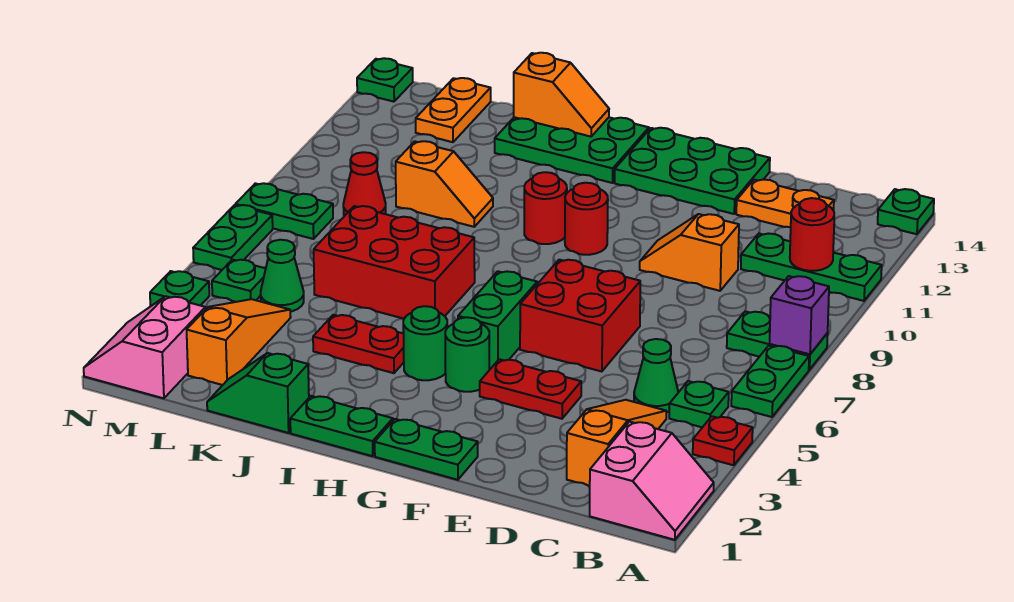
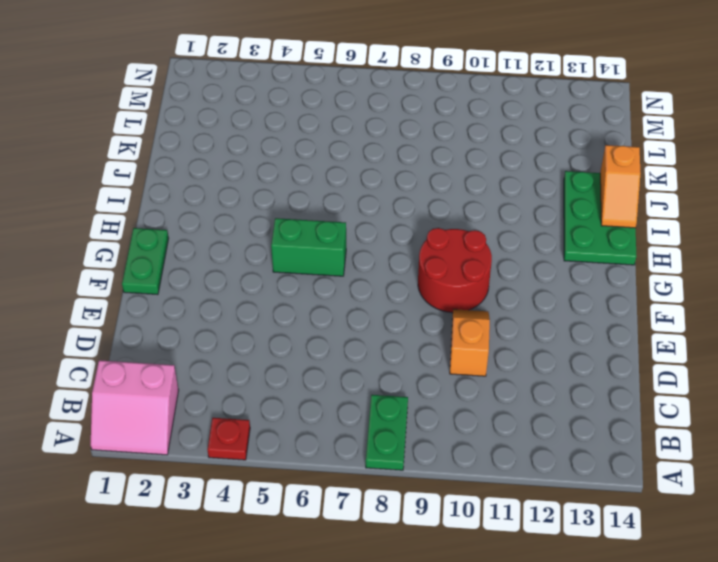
red 2x2 round brick [418,228,492,313] -> red 1x1 round brick [565,183,608,255]
none -> green 1x2 plate [731,346,809,417]
none -> green 1x3 plate [741,234,882,301]
none -> green 1x1 plate [878,189,934,234]
none -> green 1x1 plate [669,381,729,427]

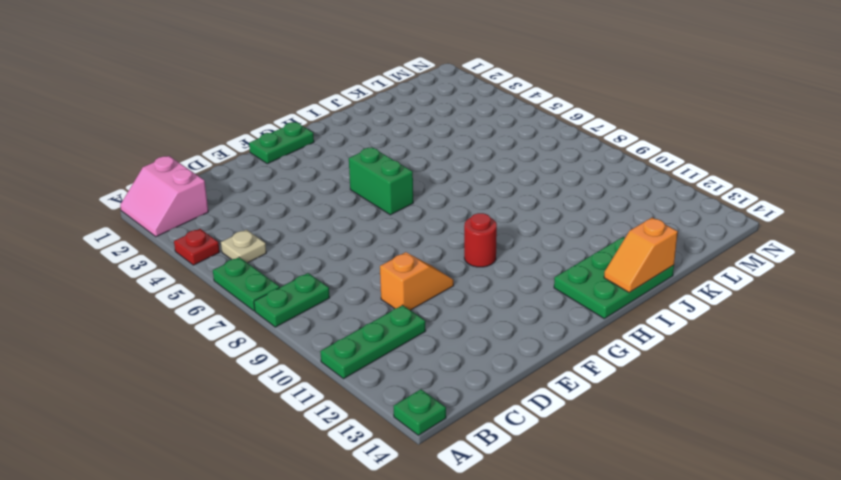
tan 1x1 plate [221,230,266,263] -> green 1x1 plate [669,381,729,427]
none -> orange 1x3 slope [567,400,666,486]
none -> green 1x1 cone [634,339,678,412]
none -> orange 1x2 plate [736,180,834,227]
none -> red 1x2 plate [480,359,581,419]

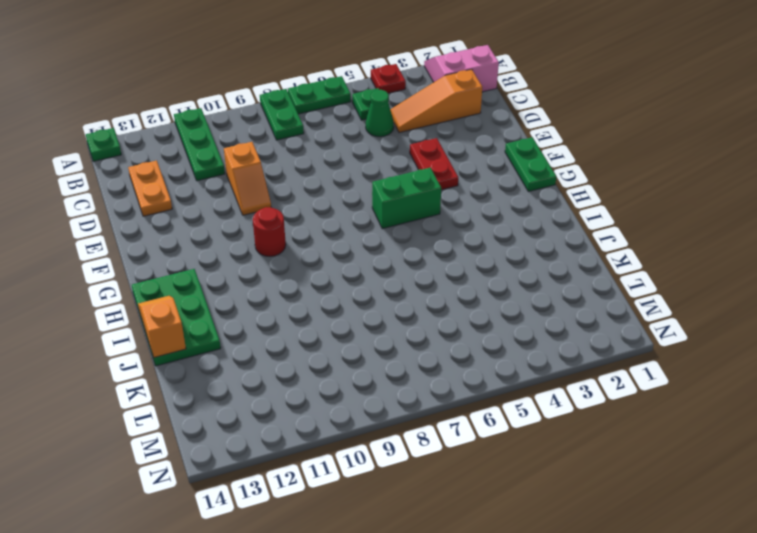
none -> red 2x2 brick [520,260,640,372]
none -> green 2x3 plate [615,128,770,214]
none -> green 1x1 round brick [445,317,489,392]
none -> green 1x2 plate [290,396,393,456]

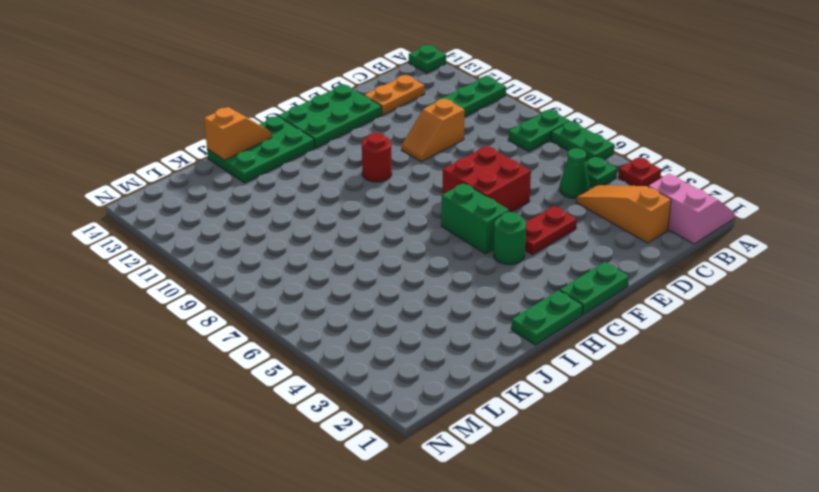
none -> green 1x1 round brick [403,306,447,380]
none -> red 1x1 round brick [524,172,567,244]
none -> red 1x2 plate [313,315,404,373]
none -> red 2x3 brick [314,206,475,319]

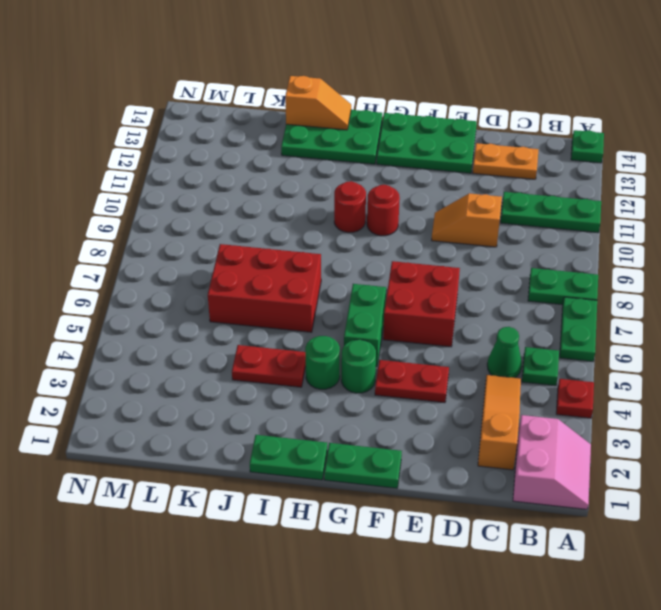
none -> green 1x2 slope [207,353,309,433]
none -> orange 1x2 slope [396,141,493,227]
none -> orange 1x3 slope [187,299,291,385]
none -> green 1x1 cone [260,240,304,312]

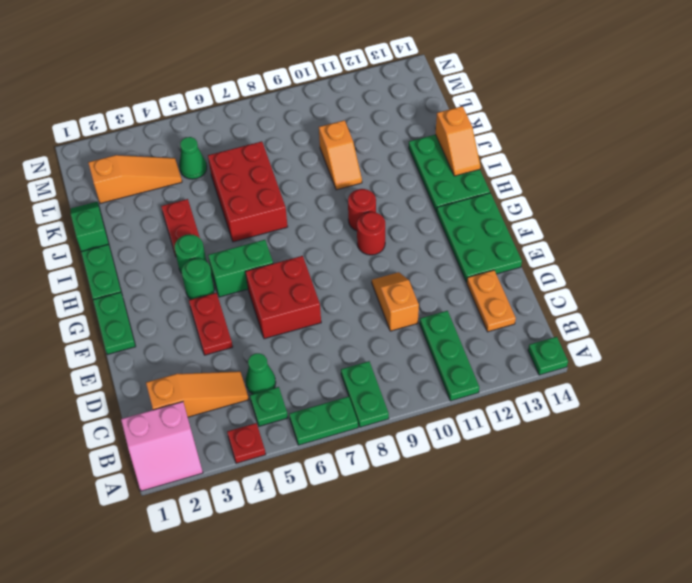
none -> red 1x1 cone [343,152,386,216]
none -> orange 1x2 plate [416,78,491,142]
none -> pink 2x2 slope [84,296,206,398]
none -> green 1x1 plate [212,260,266,302]

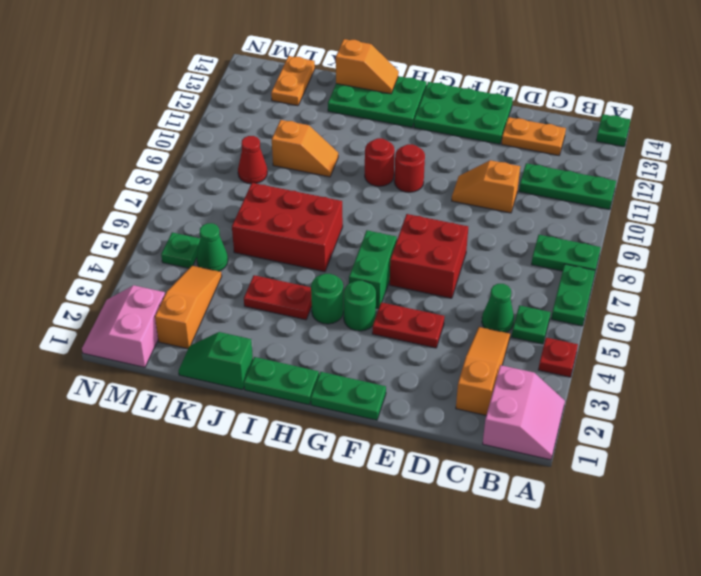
none -> green 1x2 plate [235,183,333,239]
none -> green 1x1 plate [150,271,209,306]
none -> green 1x2 plate [193,205,273,270]
none -> green 1x1 plate [357,58,413,102]

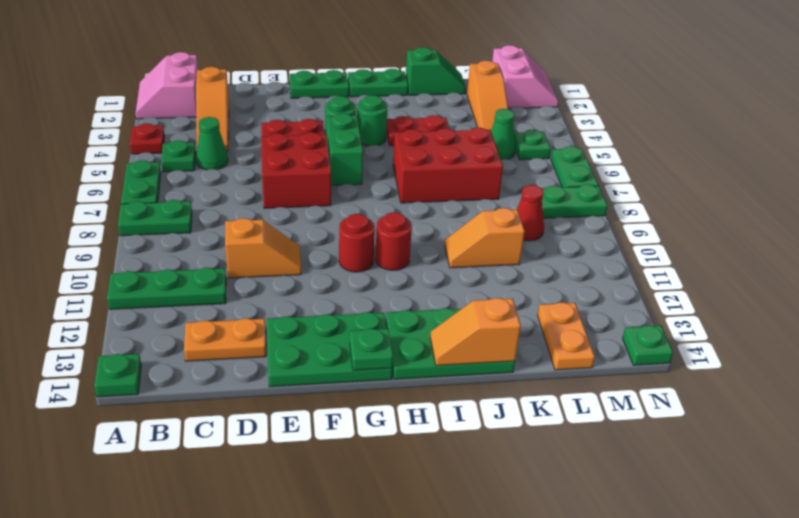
green 1x1 plate [350,329,393,370] -> green 1x1 plate moved to [150,271,209,306]
none -> purple 1x1 brick [770,276,829,354]
none -> red 1x1 round brick [790,198,834,271]

